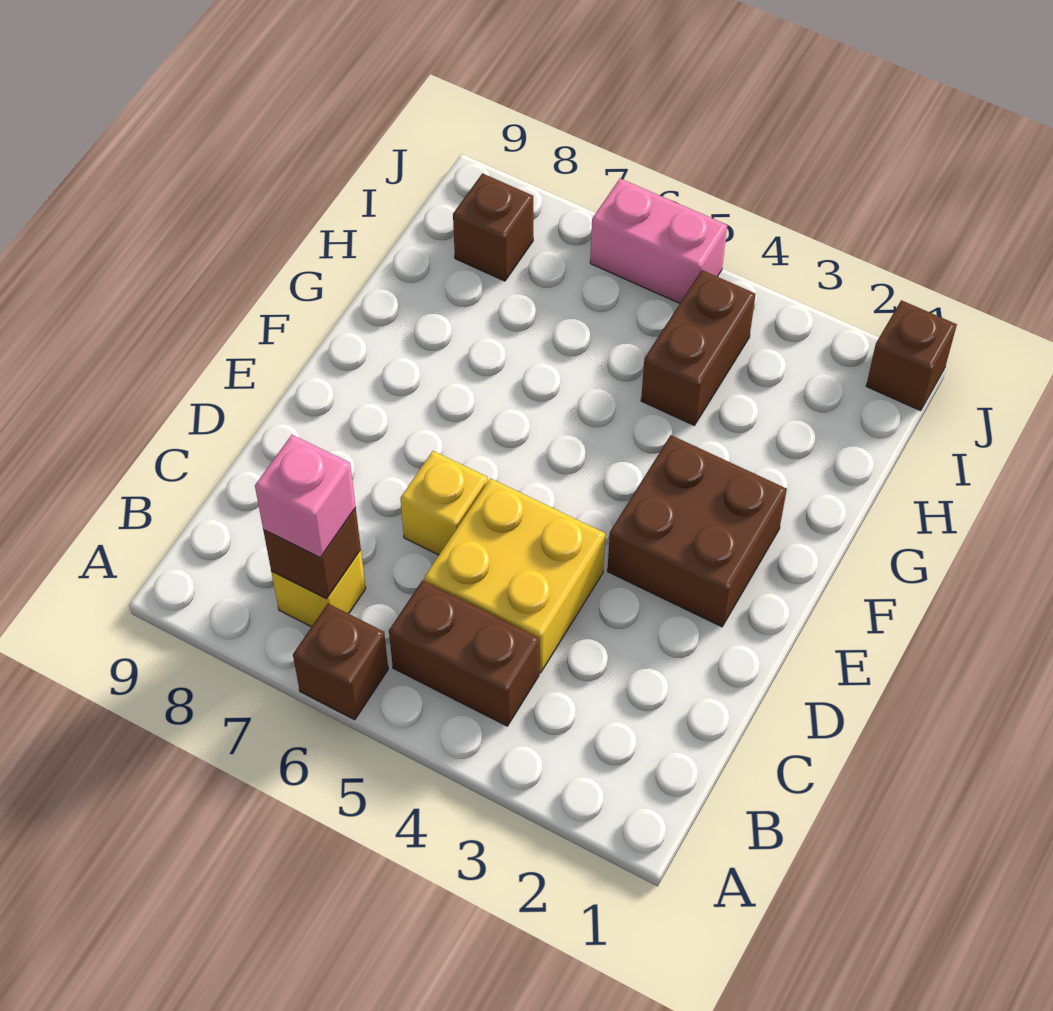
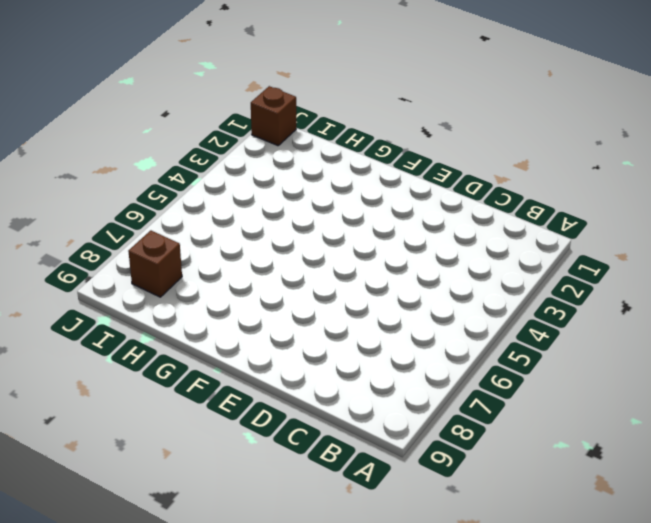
none -> brown 1x1 brick [293,604,388,720]
none -> brown 1x2 brick [389,580,540,726]
none -> yellow 1x1 brick [271,550,366,627]

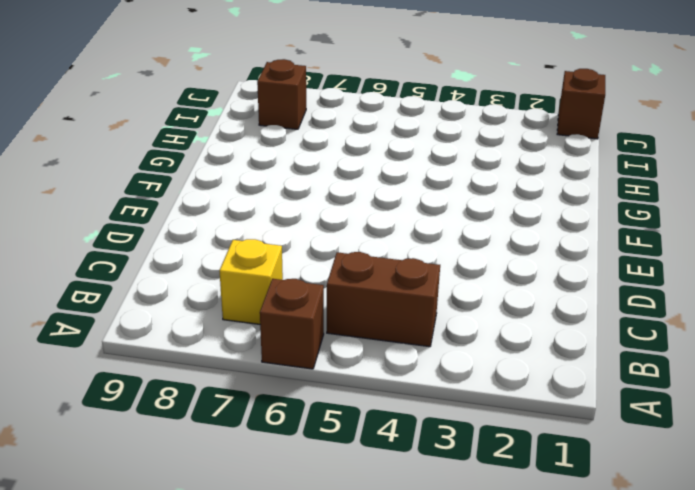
none -> yellow 2x2 brick [424,478,605,673]
none -> yellow 1x1 brick [400,451,488,555]
none -> brown 2x2 brick [607,435,787,627]

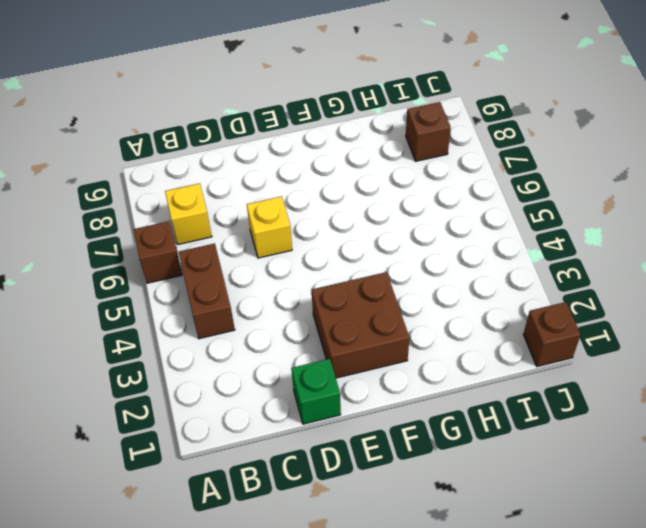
green 1x1 brick [291,359,341,424] -> none
none -> yellow 2x2 brick [424,478,605,673]
none -> brown 1x2 brick [641,270,756,426]
none -> pink 1x2 brick [590,179,727,303]

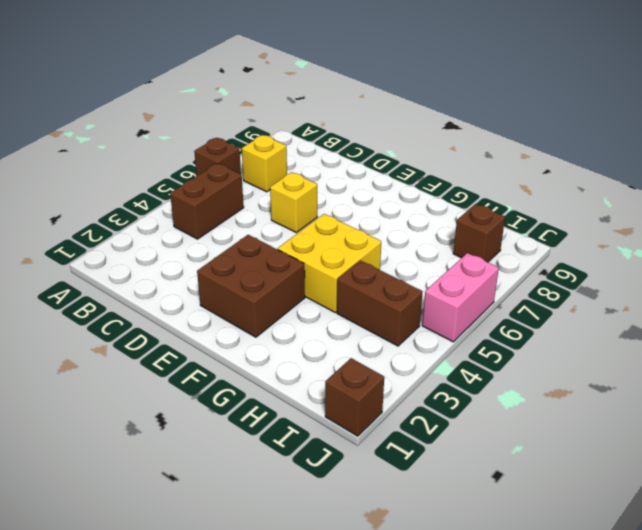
yellow 2x2 brick [278,214,381,313] -> yellow 2x2 brick moved to [424,478,605,673]
none -> brown 1x1 brick [263,508,361,599]
none -> pink 1x1 brick [255,435,356,558]

